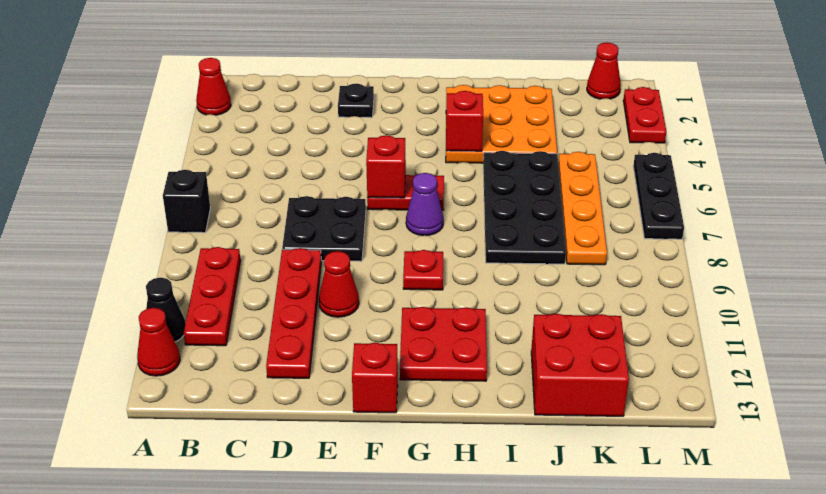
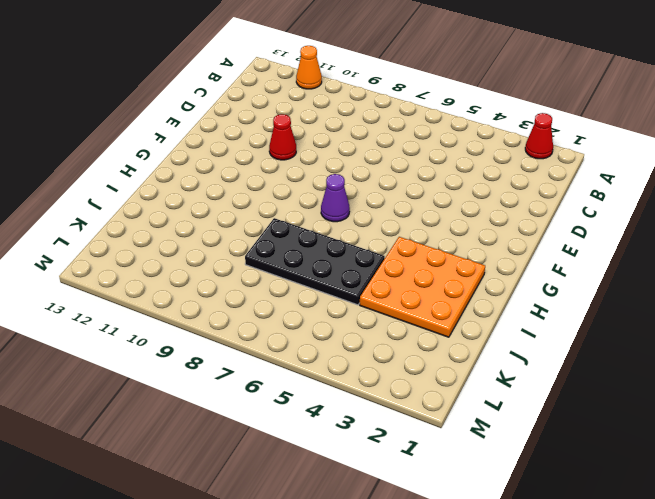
orange 1x1 cone [296,46,322,89] -> black 1x1 cone [146,278,185,342]
none -> black 1x1 brick [163,170,210,233]
none -> red 1x1 cone [137,308,180,376]
none -> red 1x3 plate [184,247,241,346]

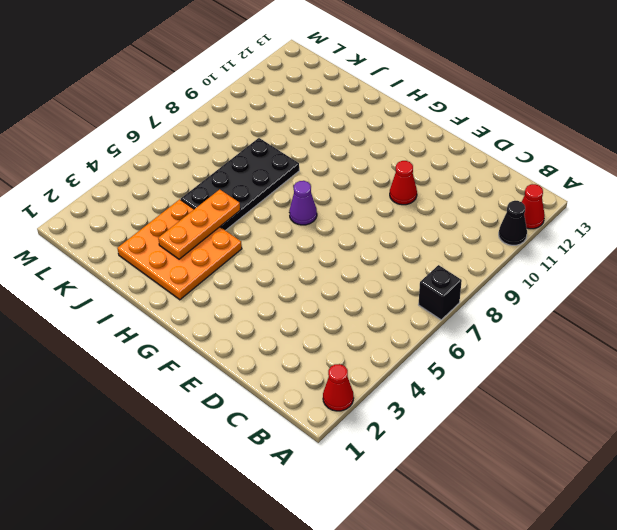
orange 1x3 plate [158,189,240,259] -> none
none -> red 1x3 plate [184,247,241,346]
none -> black 2x2 plate [282,196,366,261]
none -> red 1x4 plate [266,248,321,378]

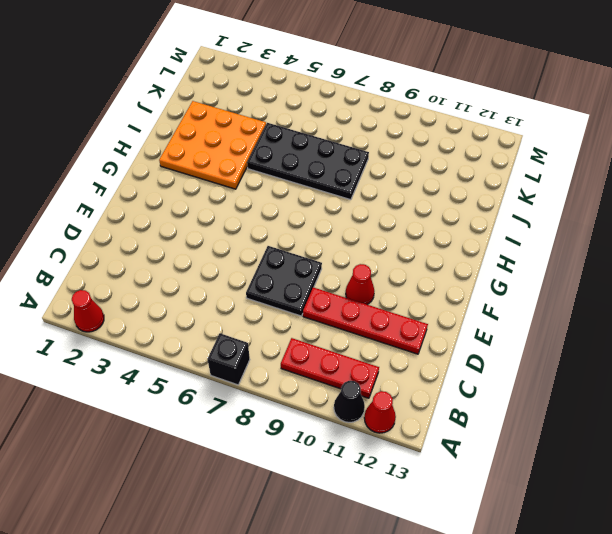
none -> black 1x1 plate [338,84,374,118]
none -> red 1x2 plate [367,175,444,210]
none -> red 1x1 brick [352,343,398,413]

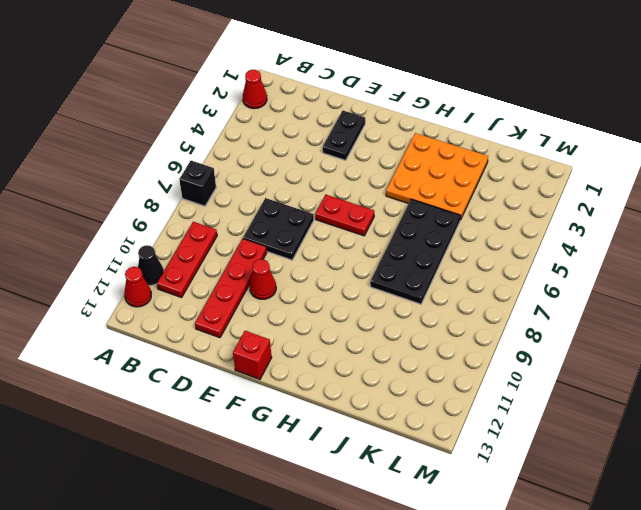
black 1x2 plate [323,111,365,160] -> black 1x1 plate [338,84,374,118]
none -> purple 1x1 cone [406,173,444,236]
none -> red 1x1 plate [403,250,443,290]
none -> red 2x2 plate [400,307,487,381]

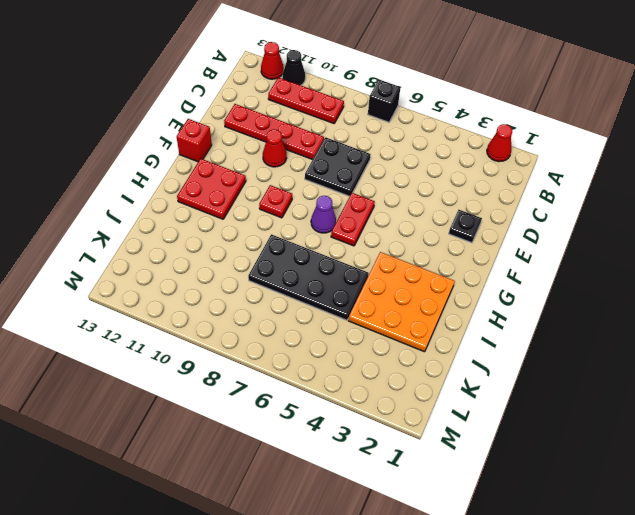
none -> red 2x2 brick [531,314,629,416]
none -> orange 1x4 plate [558,152,607,265]
none -> red 1x1 cone [587,43,621,99]

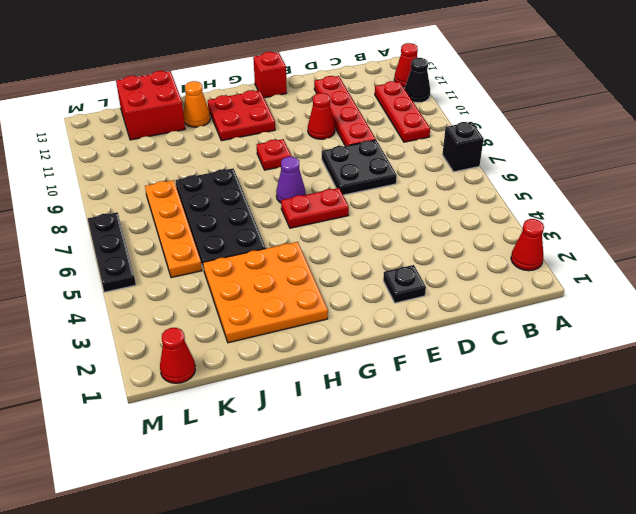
orange 1x1 cone [183,81,210,127] -> none
none -> red 1x2 plate [623,87,666,143]
none -> red 1x1 brick [366,135,406,198]
none -> red 1x1 brick [446,91,483,151]

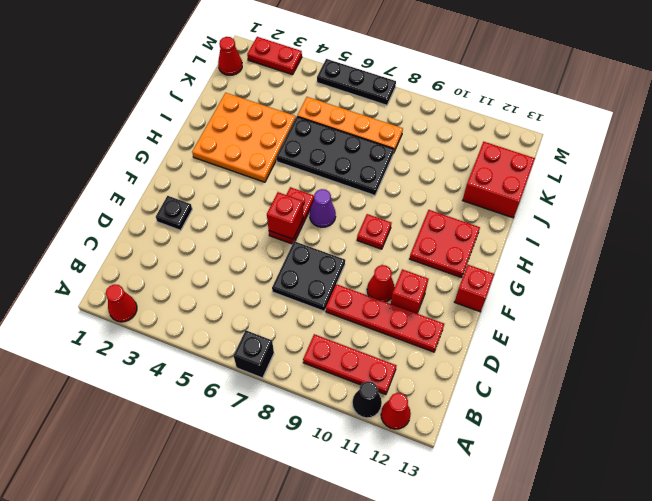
red 1x1 brick [391,269,428,313] -> red 1x1 brick moved to [446,91,483,151]

